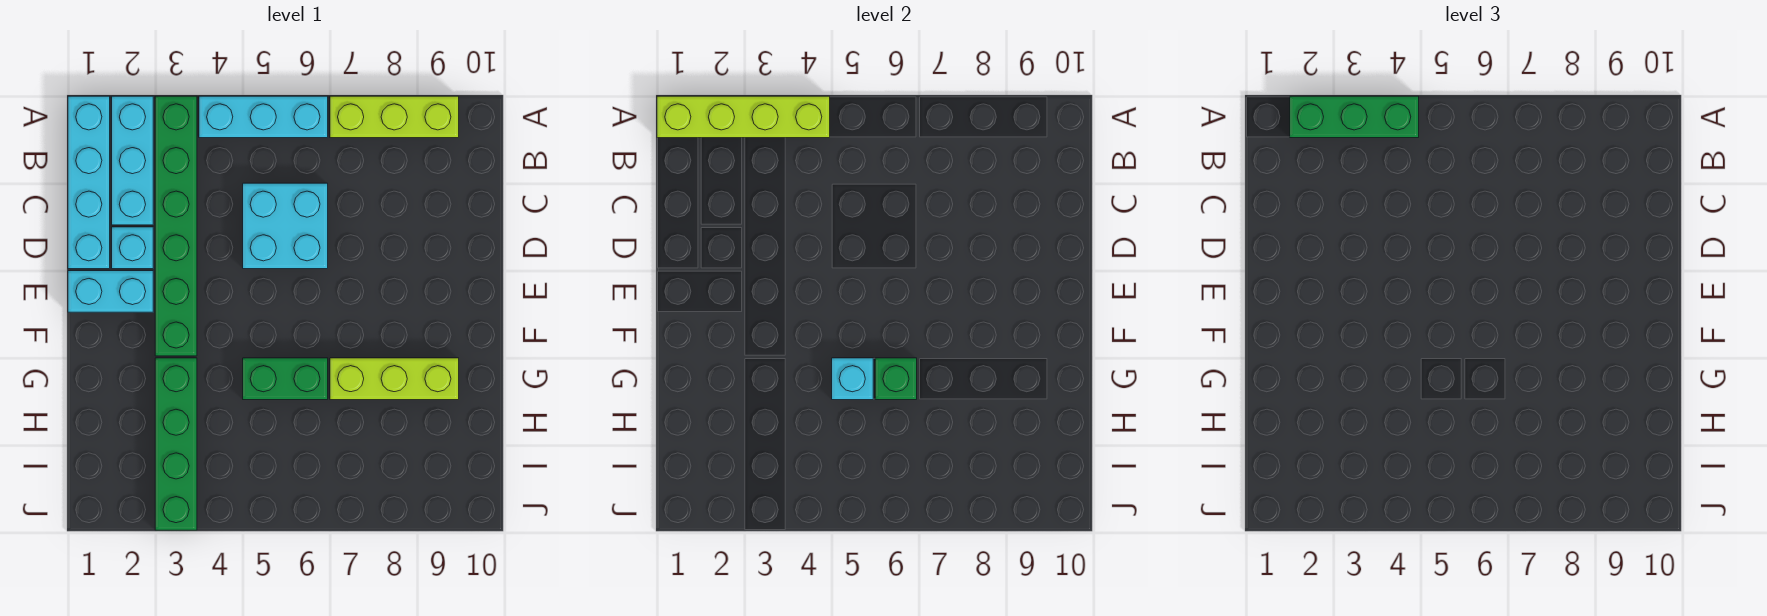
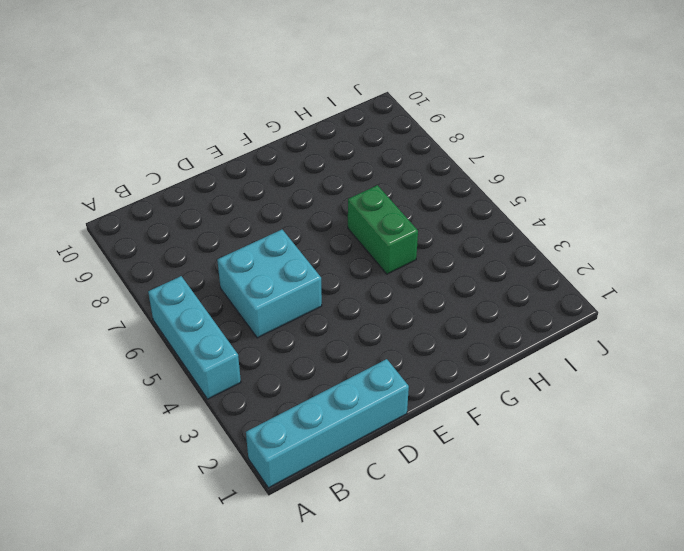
none -> cyan 1x3 brick [112,96,153,225]
none -> green 1x6 brick [155,96,197,356]
none -> lime 1x3 brick [330,96,459,138]

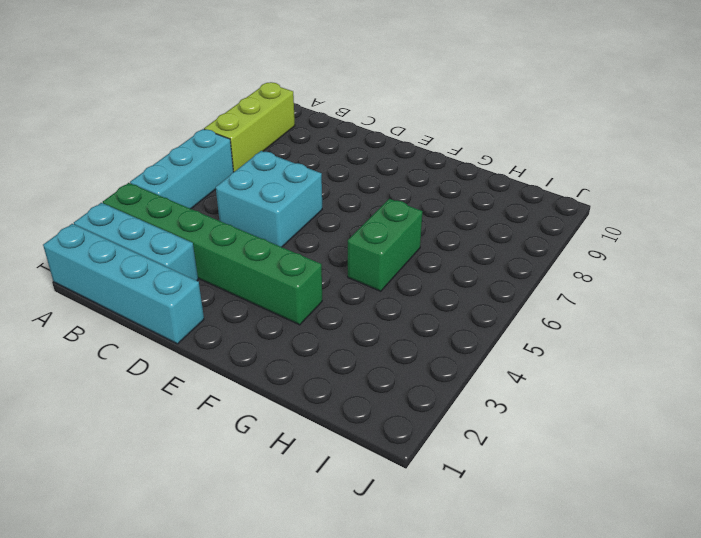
none -> cyan 1x1 brick [112,227,153,269]
none -> cyan 1x2 brick [68,271,153,312]
none -> green 1x4 brick [155,358,197,530]

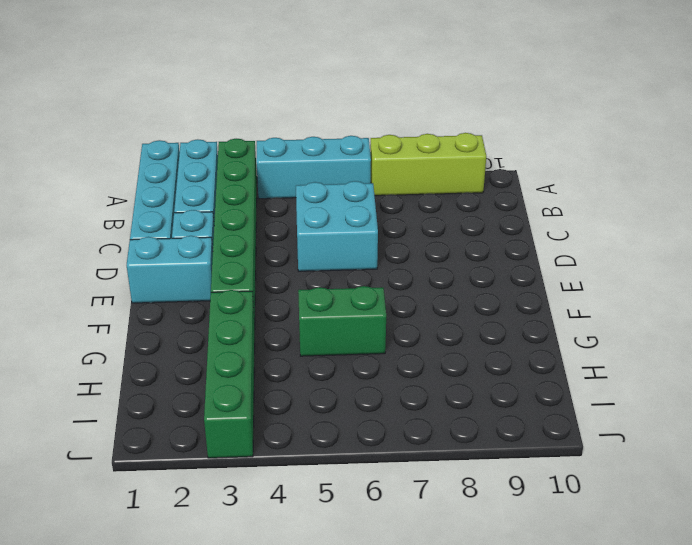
none -> lime 1x3 brick [330,358,459,400]
none -> lime 1x4 brick [657,96,830,138]
none -> cyan 1x1 brick [832,358,873,400]

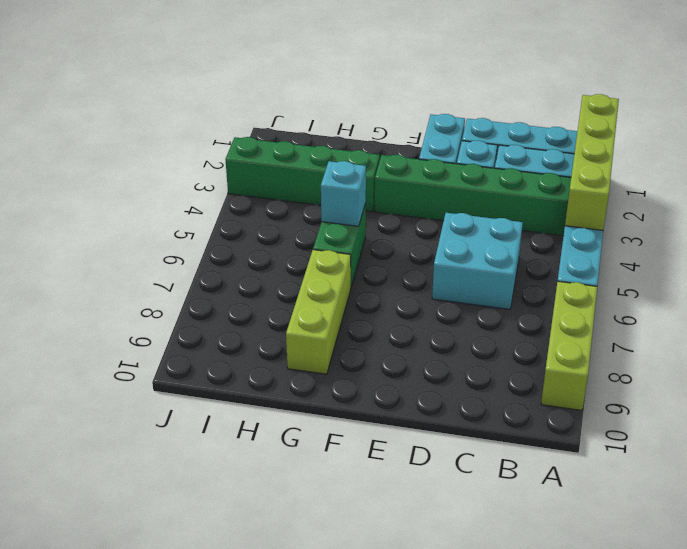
none -> green 1x1 brick [875,358,917,400]
none -> green 1x3 brick [1290,96,1419,138]

